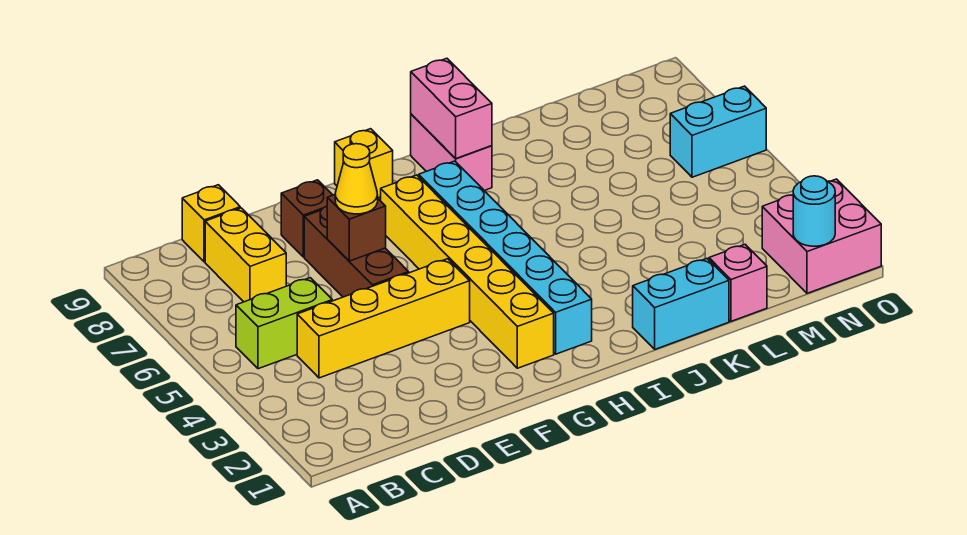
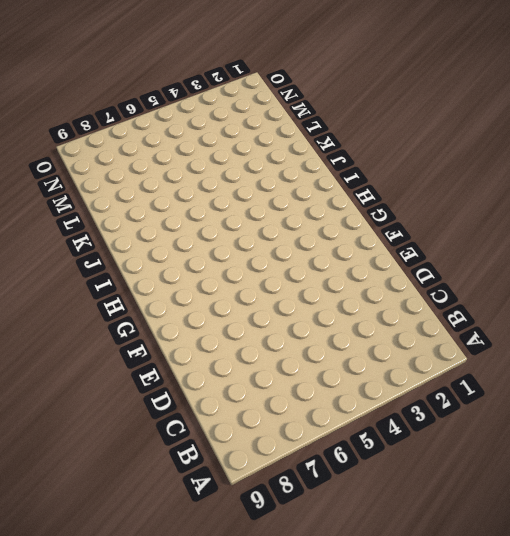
none -> lime 1x2 brick [236,278,332,369]
none -> yellow 1x4 brick [297,259,470,378]
none -> yellow 1x2 brick [205,208,286,302]

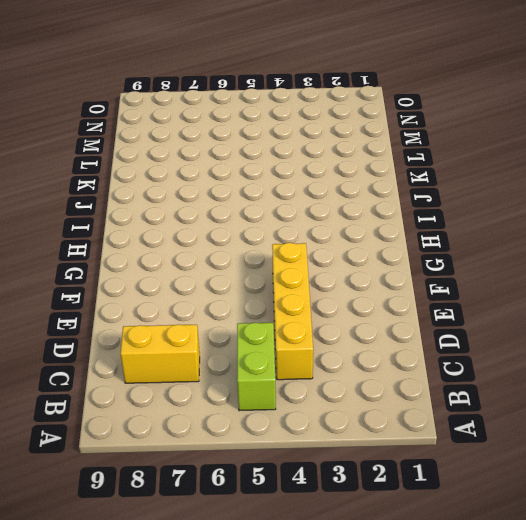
none -> yellow 1x1 brick [182,185,240,262]
none -> brown 1x3 brick [304,206,409,297]
none -> brown 1x1 brick [281,180,332,257]

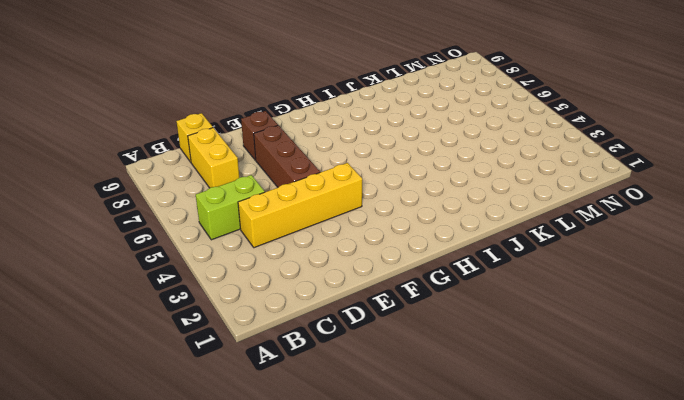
none -> yellow 1x6 brick [381,175,554,368]
none -> yellow 1x1 brick [335,129,393,198]
none -> cyan 1x6 brick [419,161,592,354]

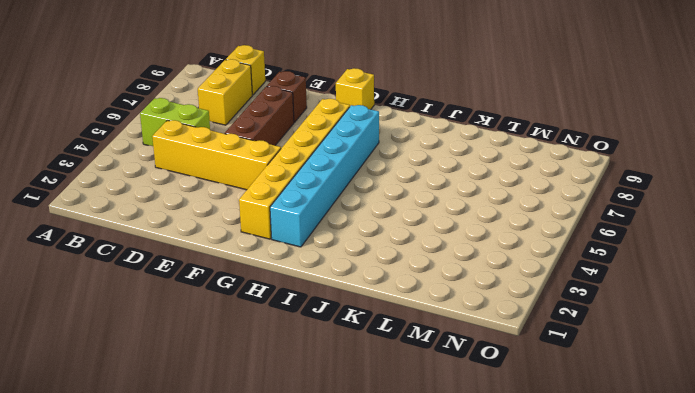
none -> pink 1x2 brick [411,114,492,191]
none -> cyan 1x2 brick [633,259,729,349]
none -> pink 1x1 brick [709,244,767,321]

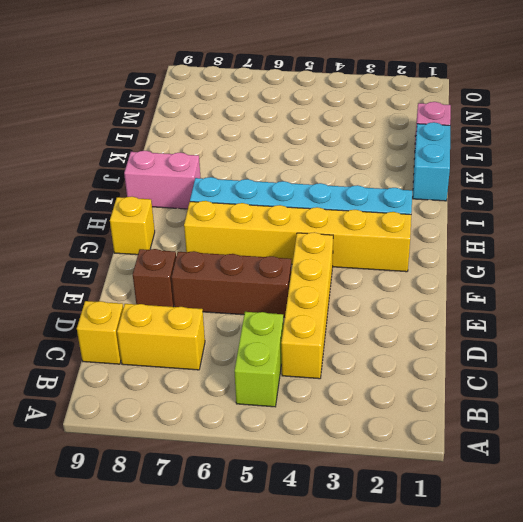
none -> pink 2x2 brick [762,179,881,293]
none -> cyan 1x2 brick [670,86,766,177]
none -> brown 1x1 brick [327,195,386,261]

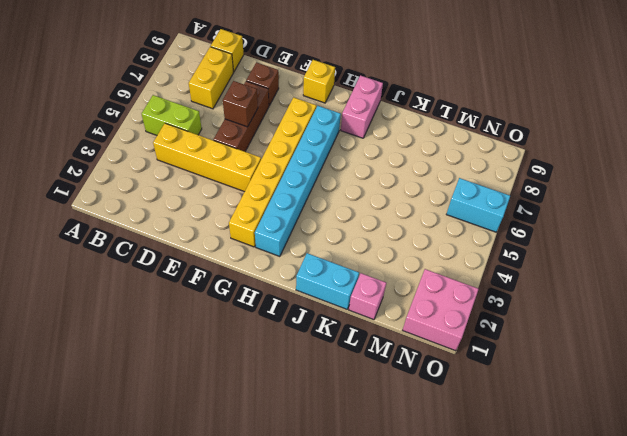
none -> pink 1x2 brick [411,58,492,159]
none -> cyan 1x1 round brick [793,176,835,246]
none -> yellow 1x1 cone [335,144,378,214]

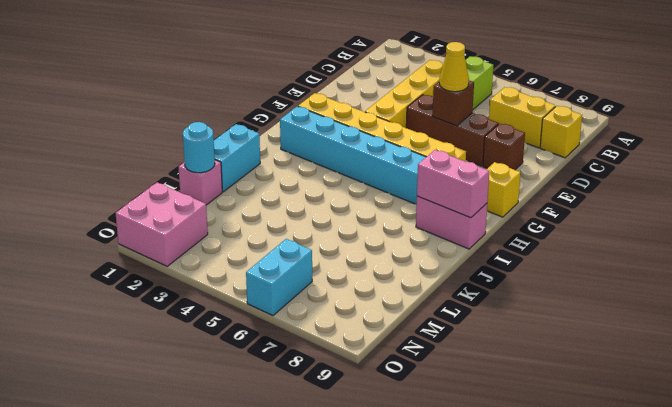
cyan 1x1 round brick [183,122,215,173] -> cyan 1x1 round brick moved to [793,176,835,246]

